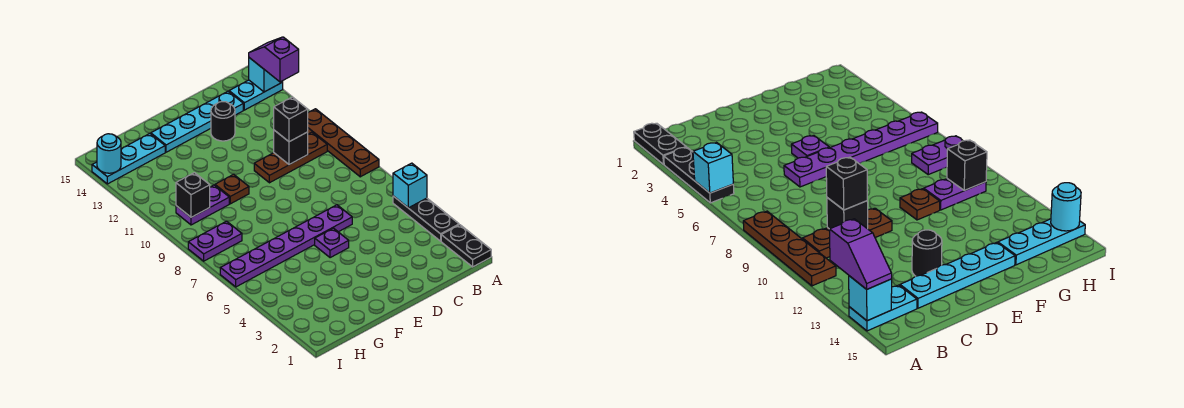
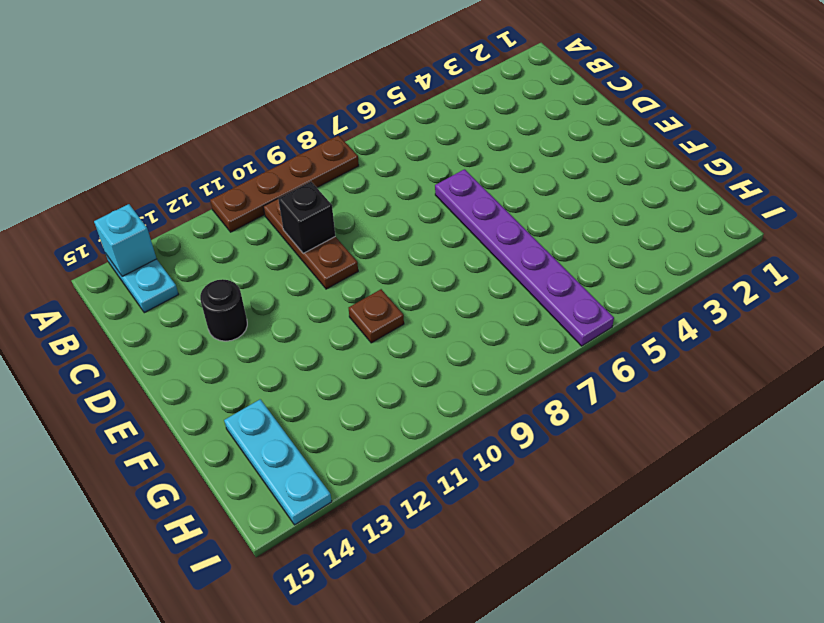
none -> black 1x2 plate [441,225,491,267]
none -> black 1x3 plate [393,196,459,241]
none -> cyan 1x4 plate [151,91,243,152]

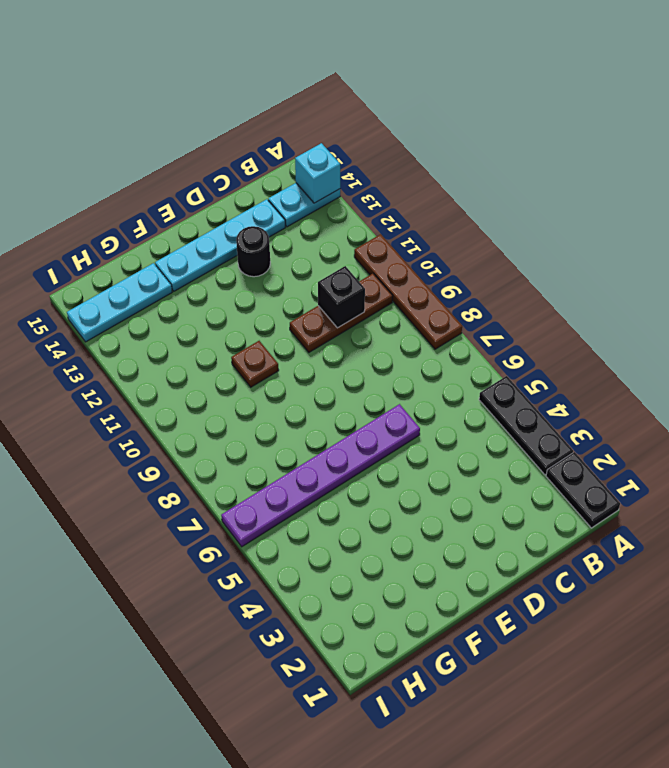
none -> purple 1x1 plate [315,228,349,258]
none -> purple 1x2 plate [176,185,229,225]
none -> purple 1x2 plate [188,221,242,261]

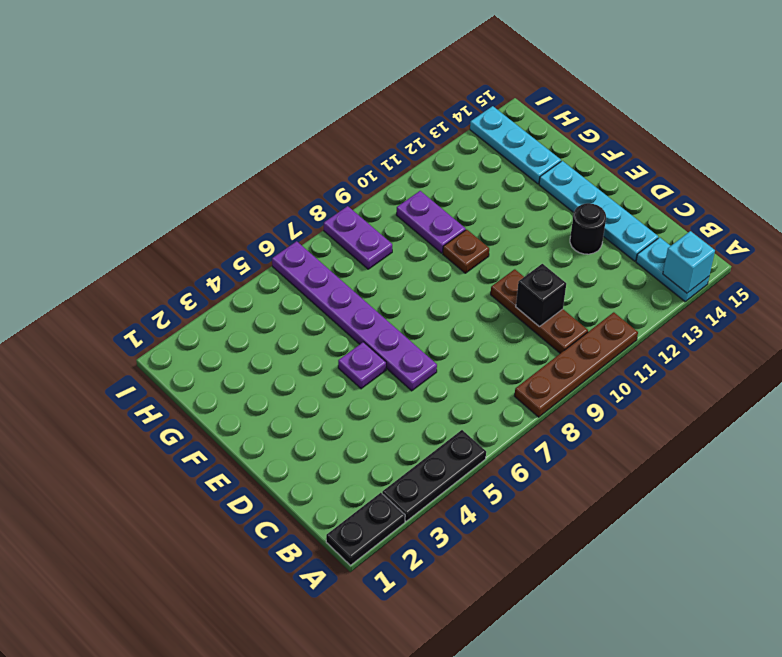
none -> cyan 1x1 brick [393,163,427,208]
none -> black 1x1 brick [176,173,210,217]
none -> cyan 1x1 round brick [97,134,121,173]

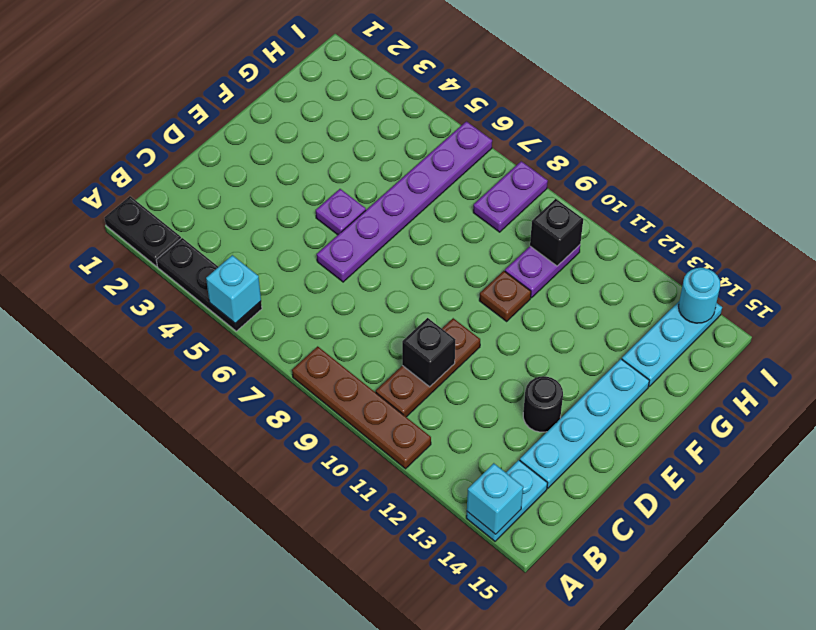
none -> purple 1x2 slope [249,37,299,82]
none -> black 1x1 brick [274,97,308,142]

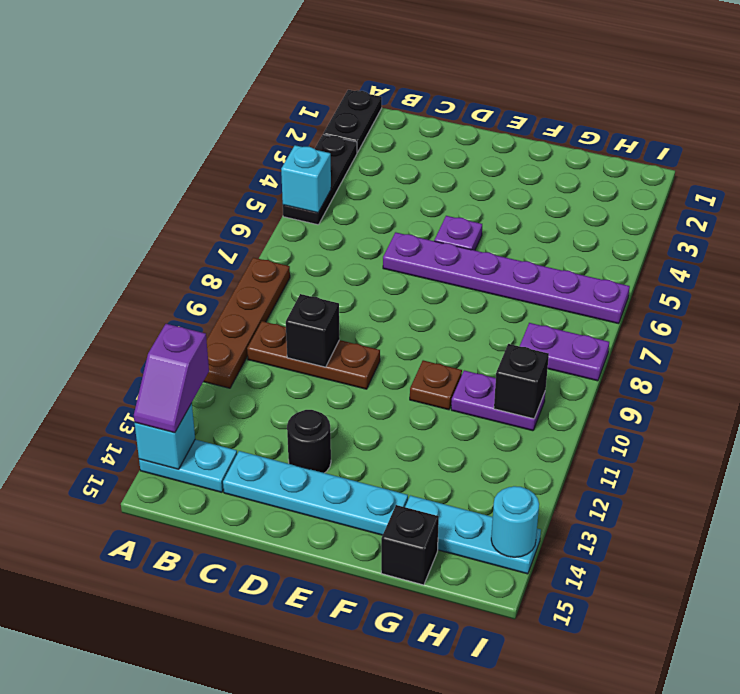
black 1x1 brick [381,505,439,585] -> black 1x1 brick moved to [274,97,308,142]

